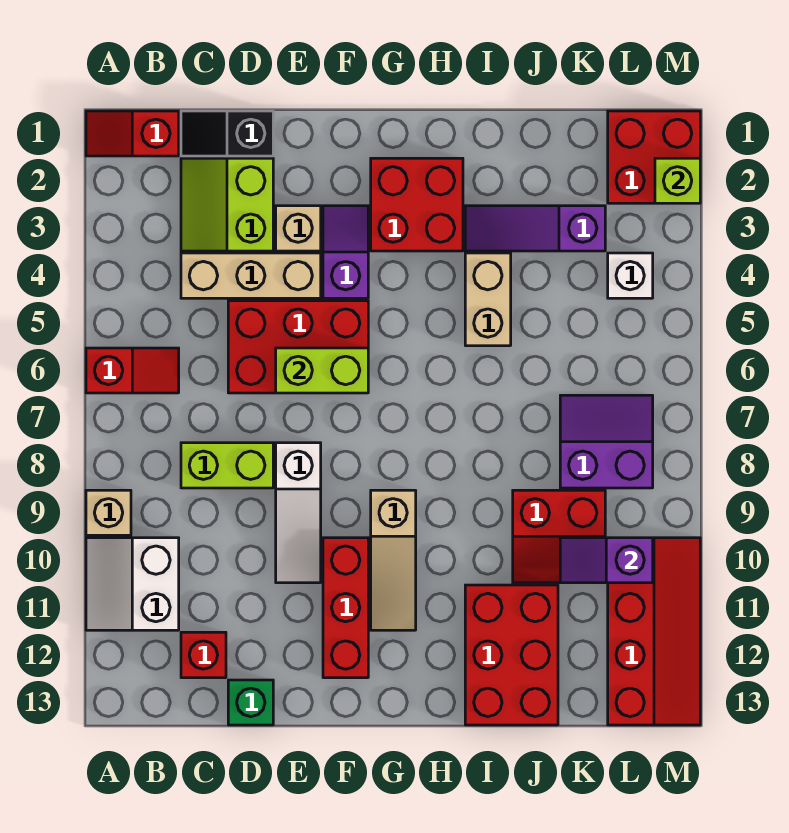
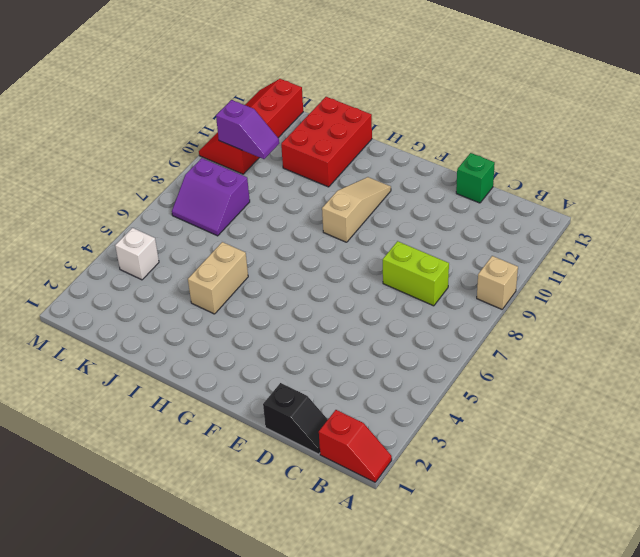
none -> red 1x2 slope [86,348,179,393]
none -> white 2x2 slope [86,538,179,630]
none -> lime 2x2 slope [181,158,273,251]

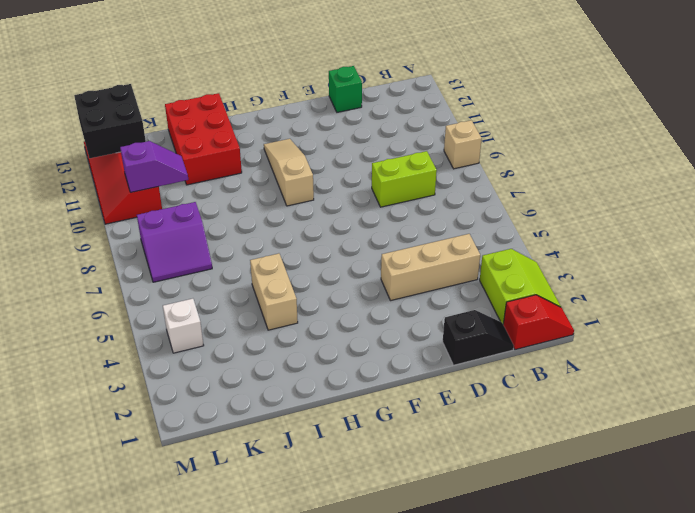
lime 2x2 slope [480,249,561,323] -> lime 2x2 slope moved to [181,158,273,251]
black 2x2 brick [74,84,146,158] -> none
none -> red 1x2 slope [86,348,179,393]
none -> white 2x2 slope [86,538,179,630]
none -> red 1x1 brick [181,632,226,678]

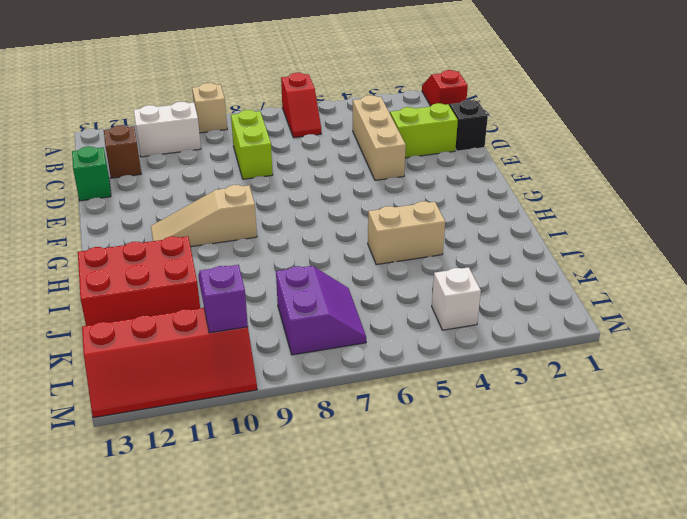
brown 1x1 brick [104,125,141,178] -> red 1x1 brick [181,632,226,678]
none -> red 2x3 brick [228,301,368,393]
none -> tan 1x1 brick [276,206,321,251]
none -> white 1x3 slope [276,443,321,583]

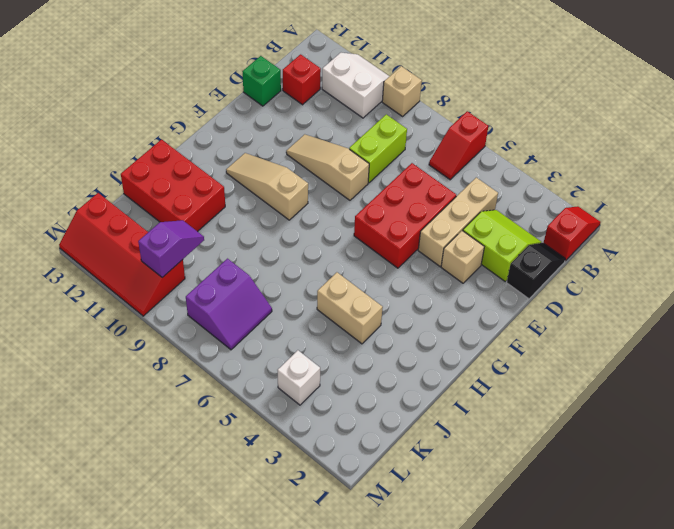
tan 1x3 slope [286,134,369,200] -> white 1x3 slope [276,443,321,583]
none -> purple 1x2 slope [323,206,368,298]
none -> red 1x3 brick [323,538,368,678]
none -> red 2x2 brick [371,158,463,251]

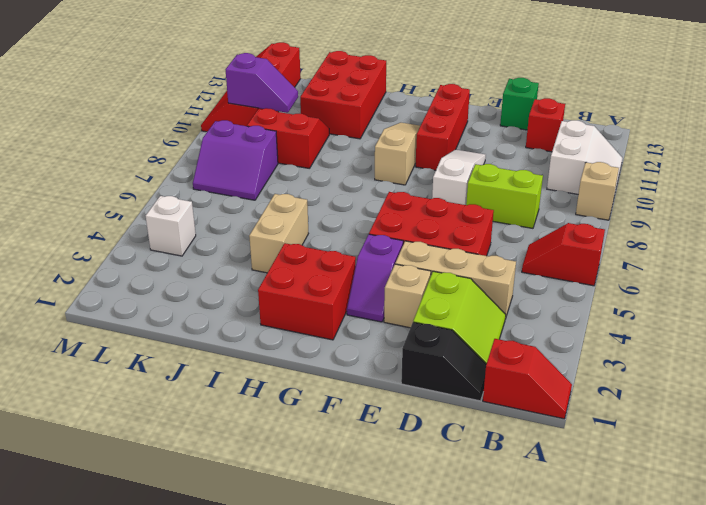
none -> purple 1x3 slope [465,206,605,251]
none -> red 2x2 brick [608,111,700,203]
none -> lime 1x2 brick [276,348,368,393]

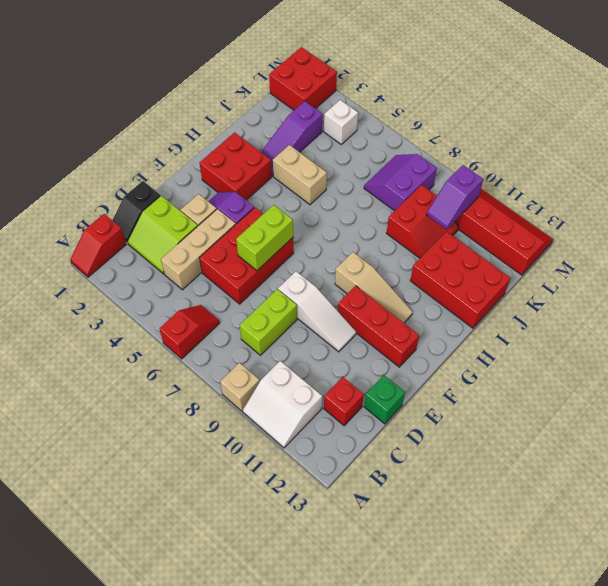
none -> lime 1x1 brick [655,158,700,203]

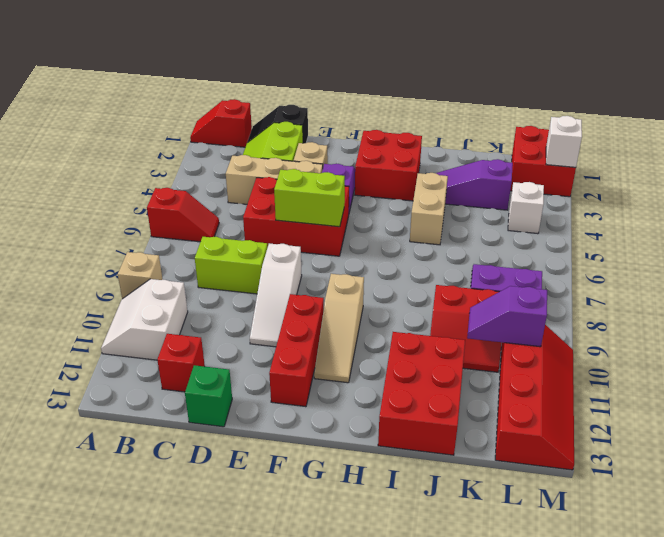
white 1x1 brick [546,116,582,167] -> lime 1x1 brick [655,158,700,203]

